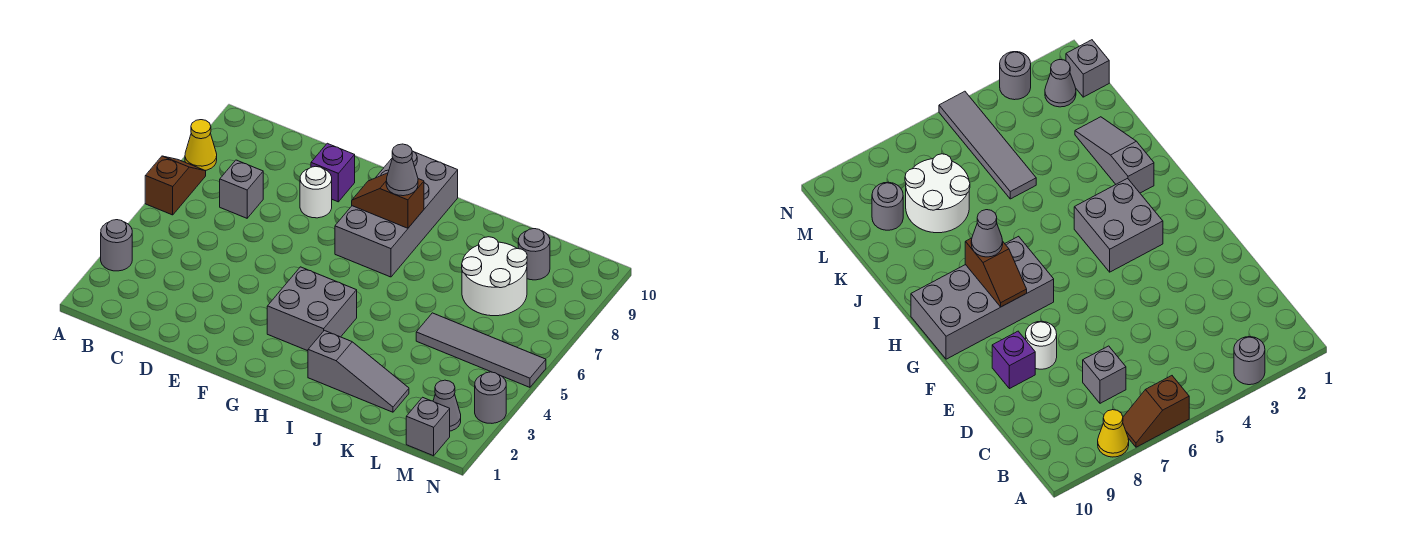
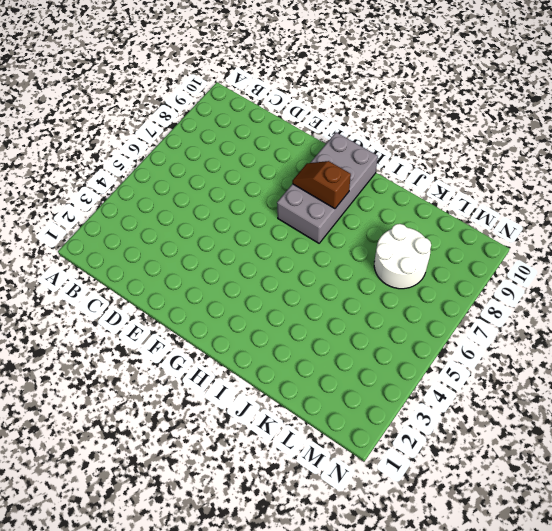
none -> grey 1x1 round brick [101,220,132,271]
none -> brown 1x2 slope [145,156,206,215]
none -> yellow 1x1 cone [185,120,217,171]

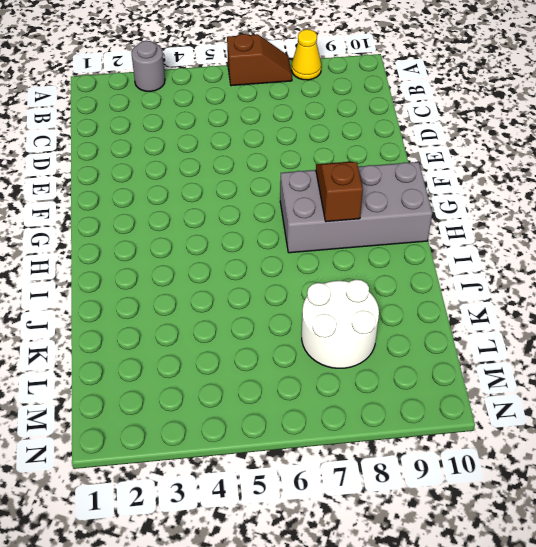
none -> grey 1x1 brick [220,160,263,218]
none -> white 1x1 round brick [300,167,332,218]
none -> purple 1x1 brick [311,143,355,202]

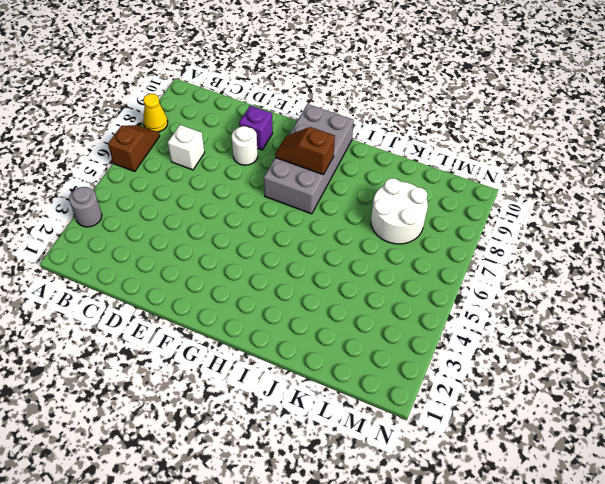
white 1x1 brick [168,125,205,170] -> grey 1x1 brick [220,160,263,218]
none -> grey 2x2 brick [267,267,357,351]
none -> grey 1x3 slope [308,330,409,412]
none -> grey 1x4 tile [416,313,546,387]

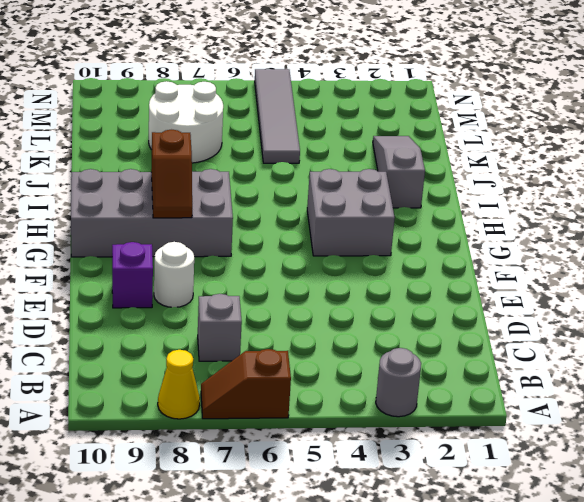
none -> grey 1x1 round brick [518,229,550,280]
none -> grey 1x1 brick [406,397,450,456]
none -> grey 1x1 cone [433,380,461,431]

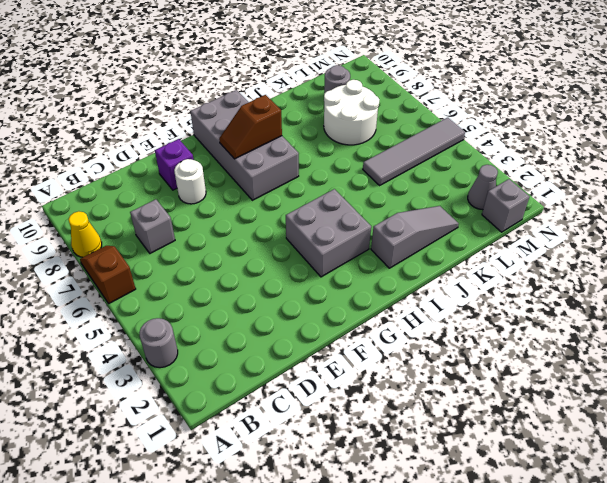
none -> grey 1x1 round brick [475,372,506,423]
none -> grey 1x1 cone [386,144,418,196]

